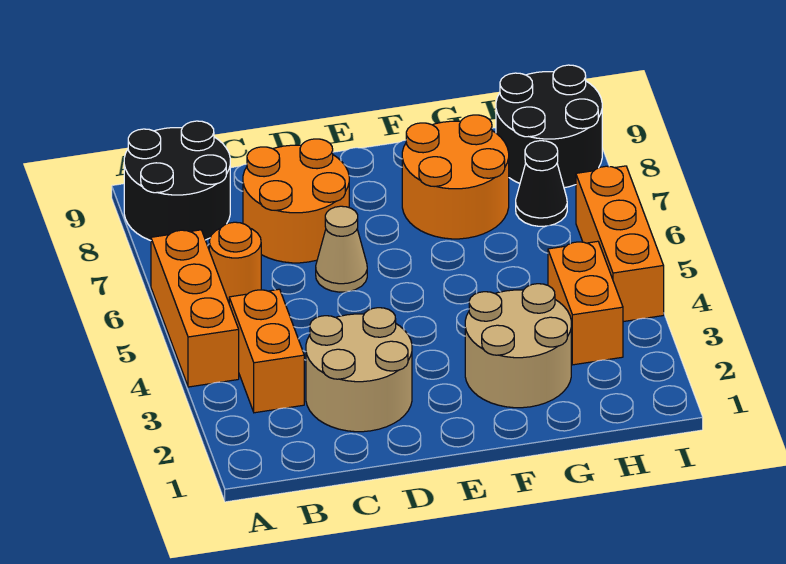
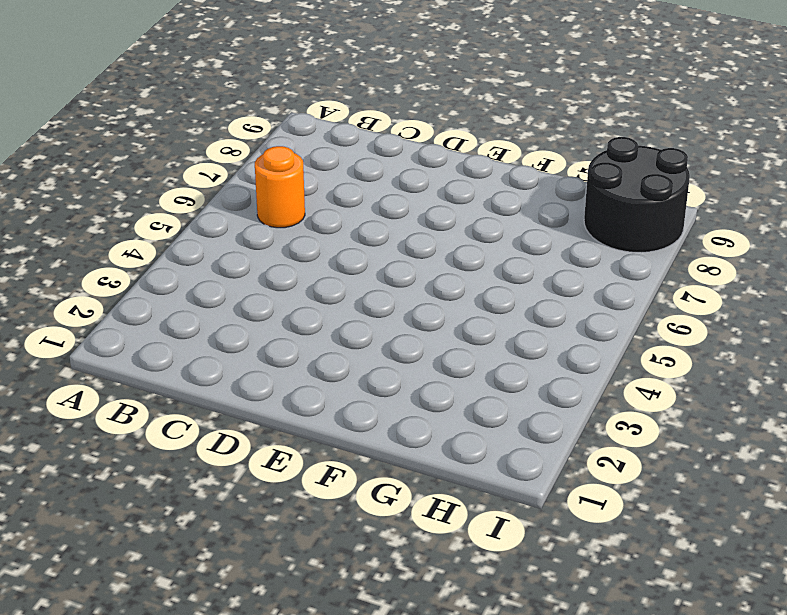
none -> orange 1x3 brick [151,230,239,387]
none -> black 2x2 round brick [124,121,230,241]
none -> orange 1x2 brick [229,289,304,413]

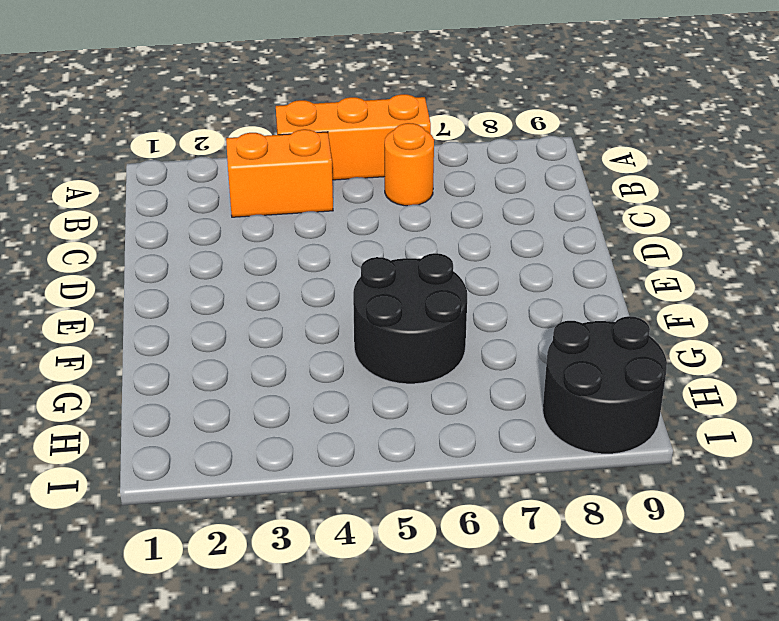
black 2x2 round brick [353,253,467,384] -> black 2x2 round brick moved to [124,121,230,241]
none -> tan 2x2 round brick [306,308,412,432]
none -> orange 2x2 round brick [243,139,349,263]
none -> tan 1x1 cone [316,206,367,292]

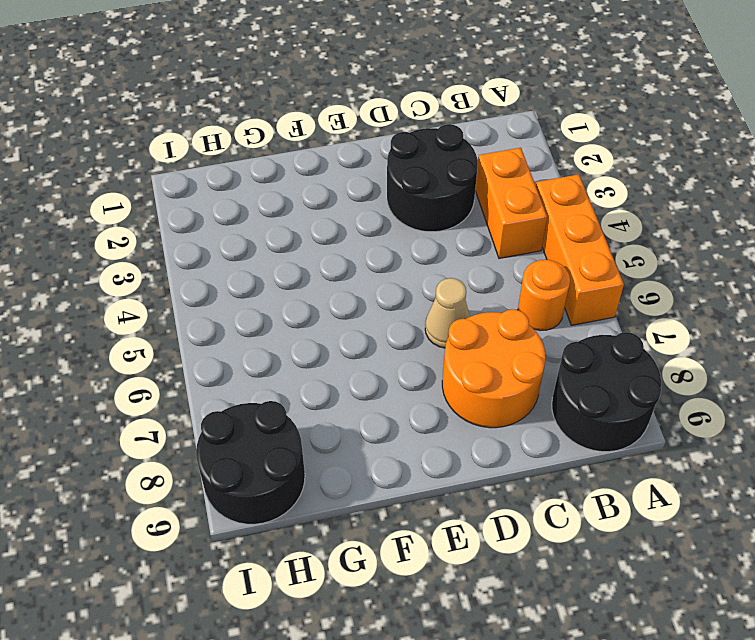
black 2x2 round brick [387,124,478,232] -> tan 2x2 round brick [306,308,412,432]
none -> tan 2x2 round brick [465,284,571,408]
none -> orange 2x2 round brick [402,115,509,239]
none -> orange 1x2 brick [548,241,623,365]

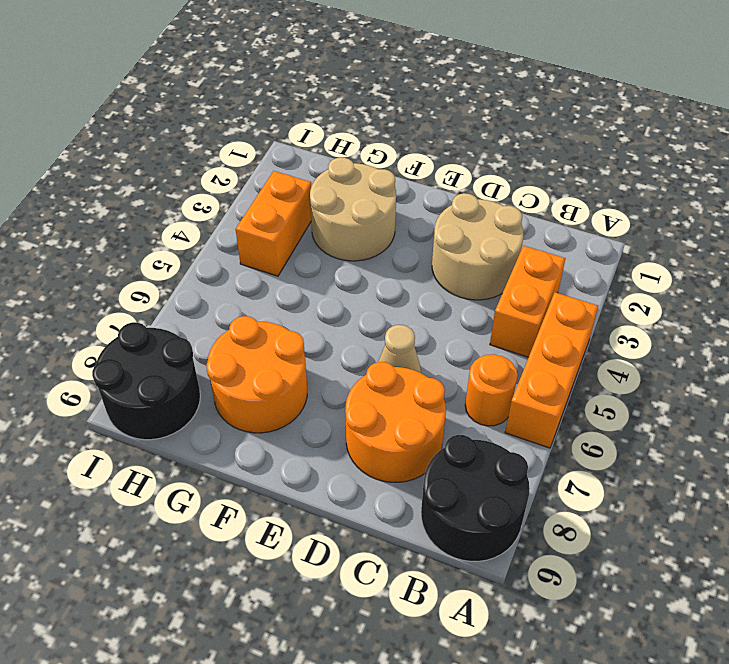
none -> black 1x1 cone [516,141,567,226]
none -> orange 1x3 brick [576,166,664,322]

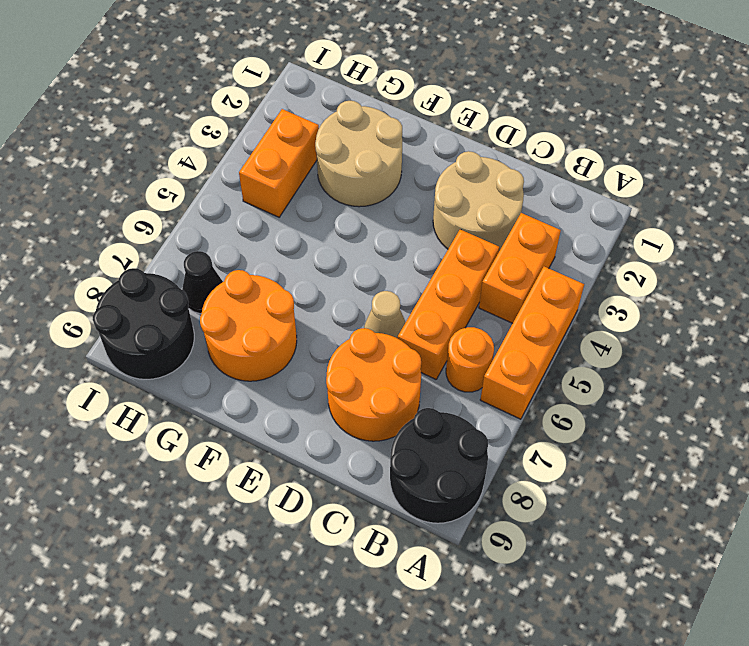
orange 1x3 brick [398,230,499,379] -> orange 1x3 brick moved to [576,166,664,322]

